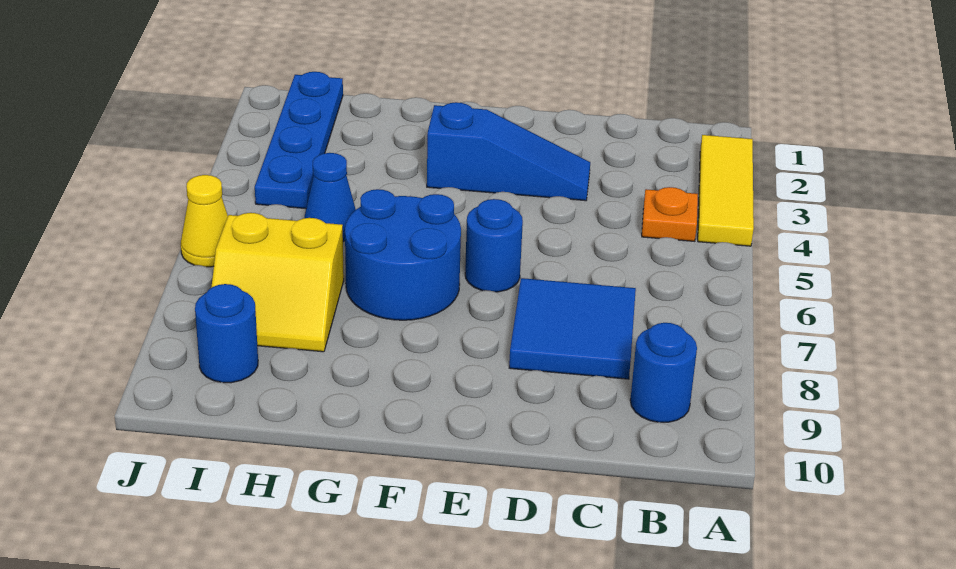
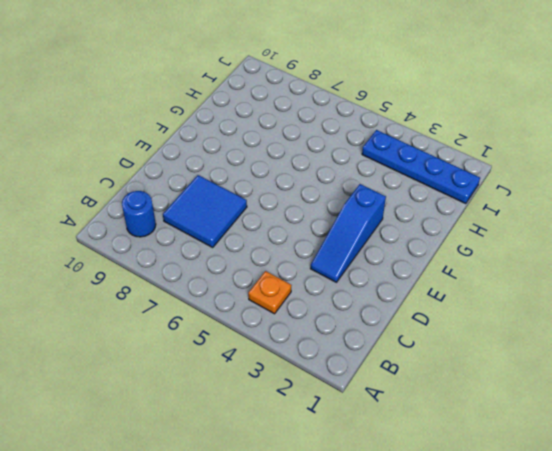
none -> yellow 1x3 tile [698,135,754,246]
none -> blue 1x1 round brick [465,199,523,292]
none -> blue 2x2 round brick [345,189,461,320]

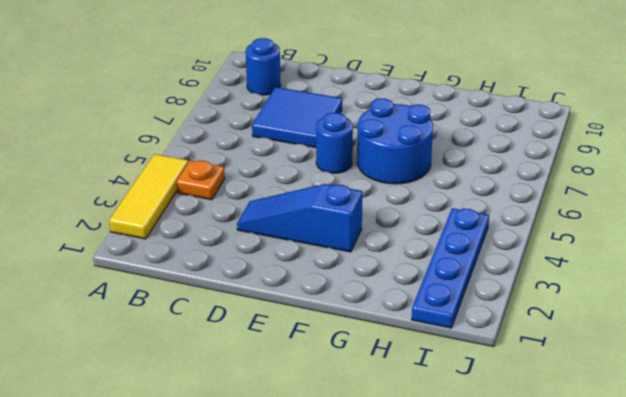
none -> blue 1x1 cone [304,153,356,241]
none -> yellow 2x2 slope [211,213,344,352]
none -> blue 1x1 round brick [195,284,258,383]

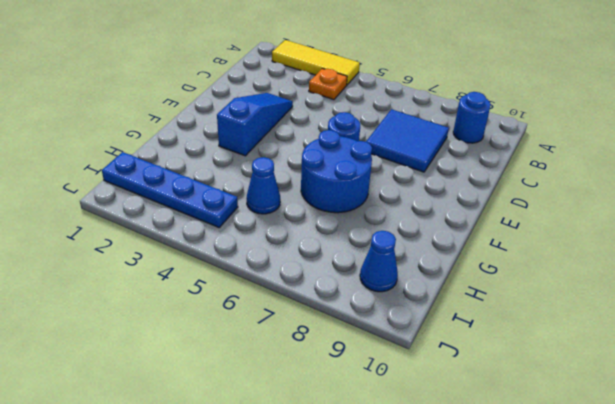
blue 1x1 cone [360,231,398,292] -> blue 1x1 round brick [195,284,258,383]
none -> yellow 2x2 slope [211,213,344,352]
none -> yellow 1x1 cone [181,175,228,267]

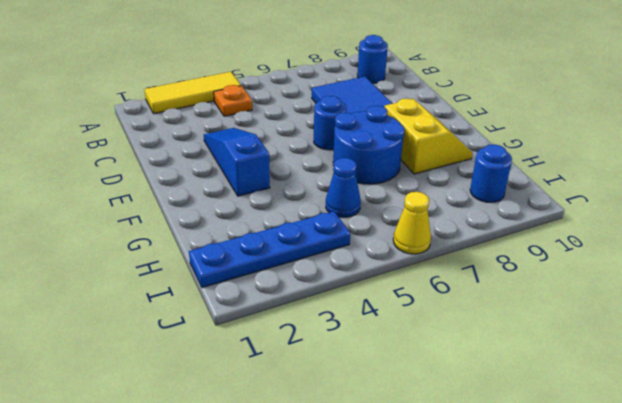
yellow 2x2 slope [385,99,472,174] -> yellow 2x2 slope moved to [211,213,344,352]

